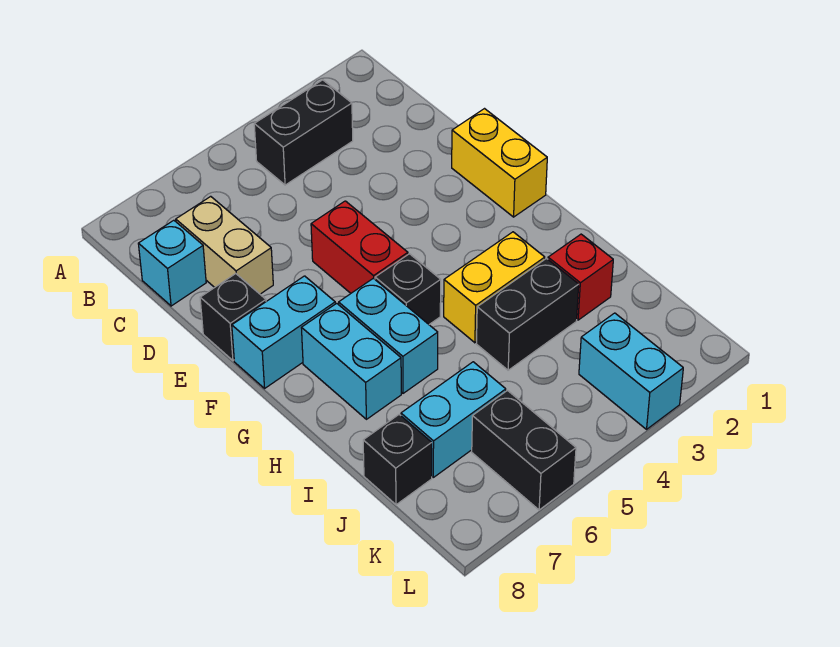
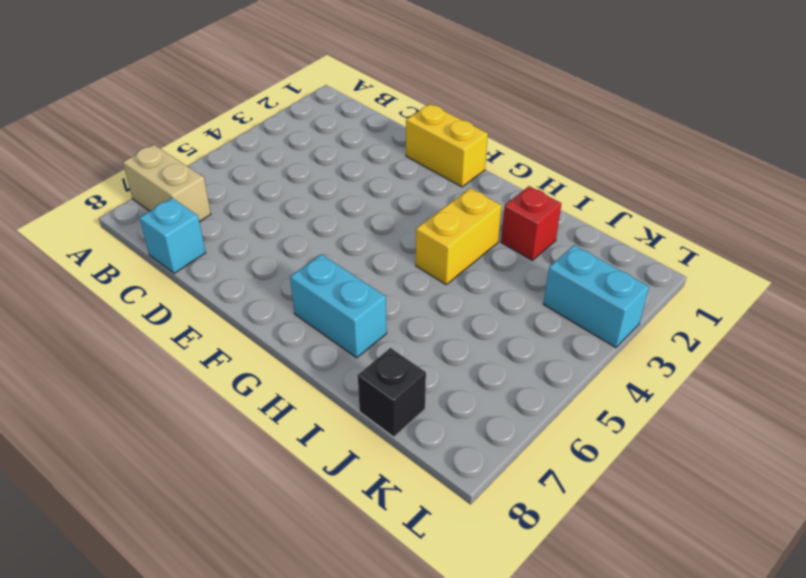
tan 1x2 brick [123,145,211,222] -> tan 1x2 brick moved to [176,196,273,294]
none -> black 1x2 brick [254,80,353,185]
none -> red 1x2 brick [311,201,408,293]
none -> black 1x1 brick [200,274,266,360]

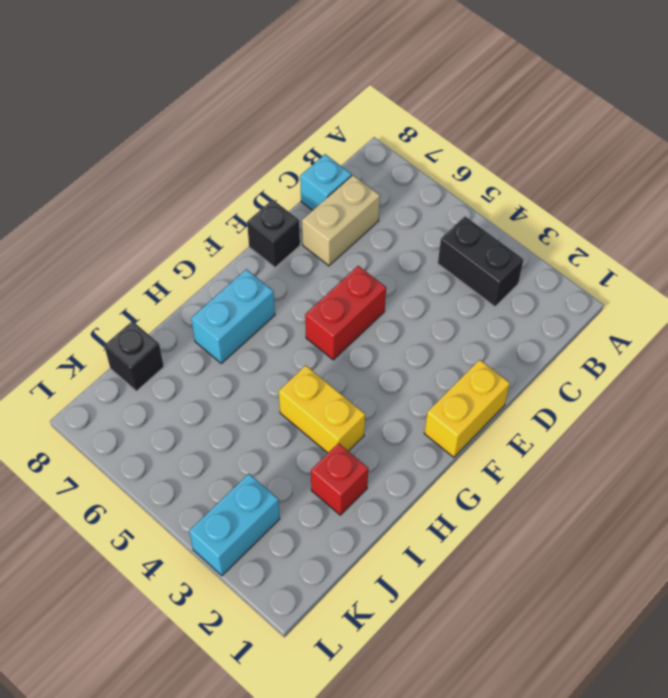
none -> cyan 1x2 brick [232,276,335,388]
none -> black 1x1 brick [375,254,441,324]
none -> cyan 1x2 brick [339,278,438,393]

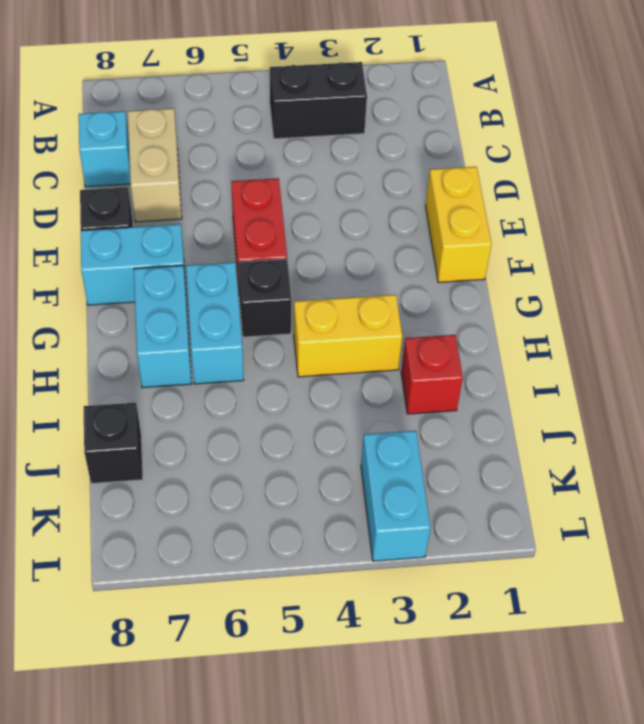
none -> black 1x2 brick [477,259,579,370]
none -> cyan 1x2 brick [401,362,506,477]
none -> black 1x2 brick [472,391,576,510]

